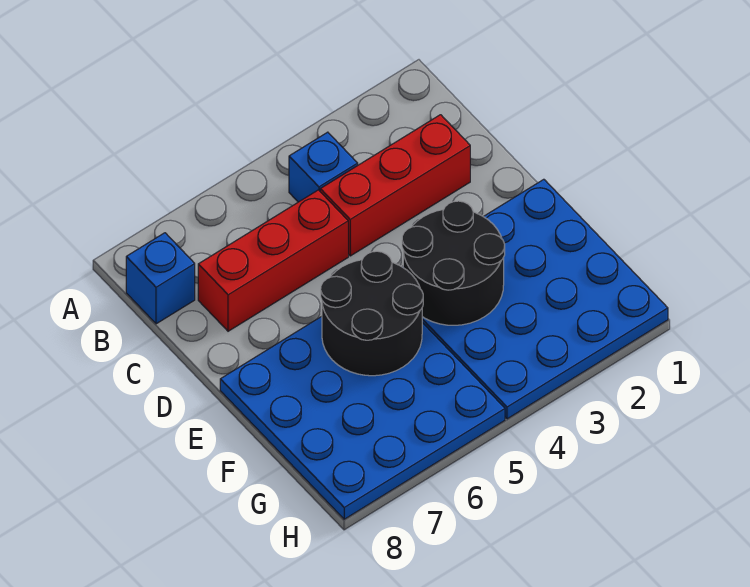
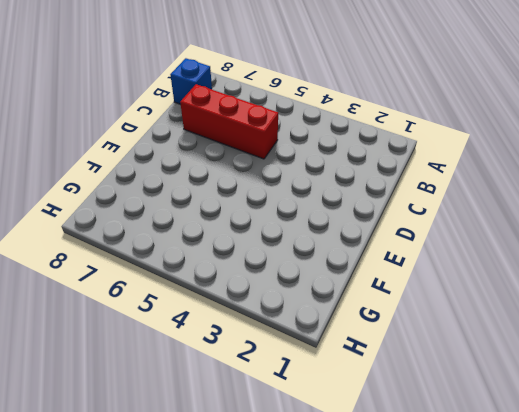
none -> blue 1x1 brick [289,132,358,202]
none -> red 1x3 brick [320,115,470,256]

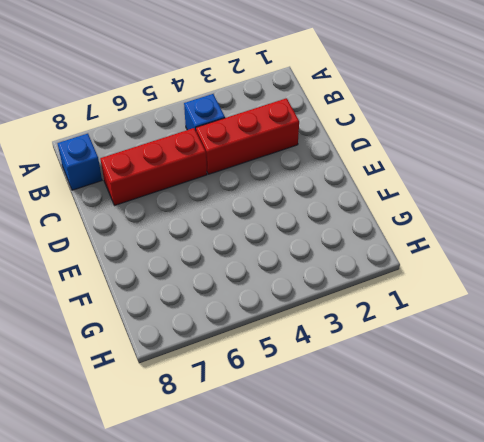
none -> blue 4x4 plate [402,179,668,419]
none -> blue 4x4 plate [220,316,505,519]

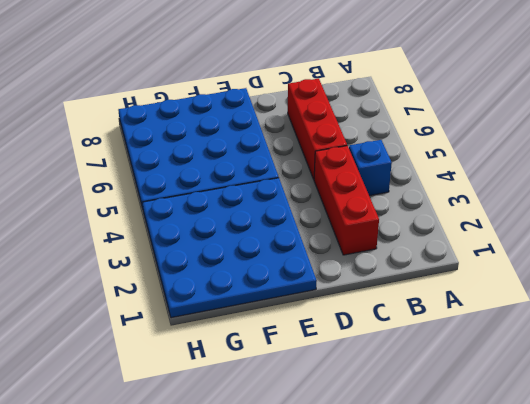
none -> blue 1x1 brick [126,233,195,324]
none -> black 2x2 round brick [402,201,505,325]

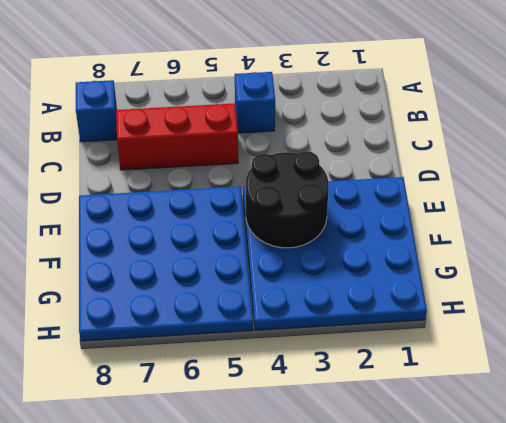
none -> red 1x3 brick [320,115,470,256]
none -> black 2x2 round brick [321,251,423,376]

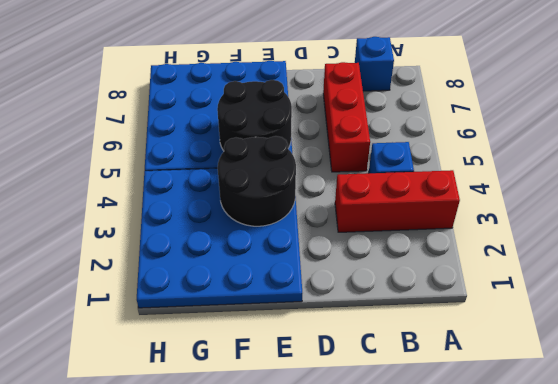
red 1x3 brick [335,170,460,232] -> red 1x3 brick turned to [320,115,470,256]

